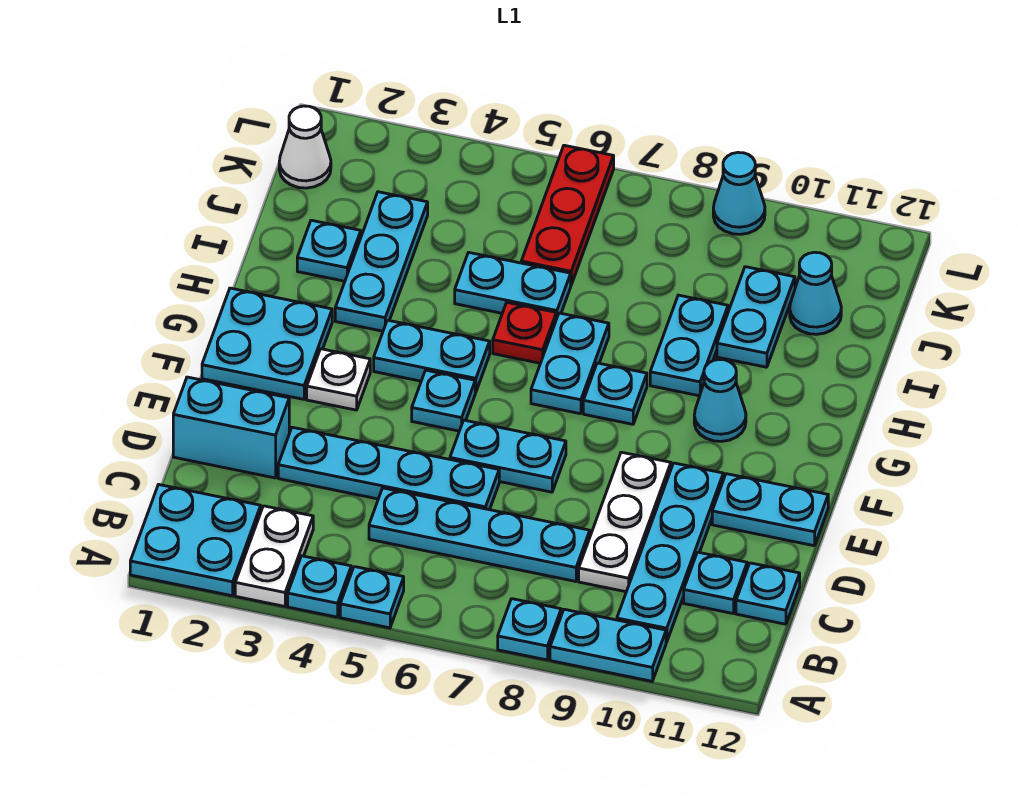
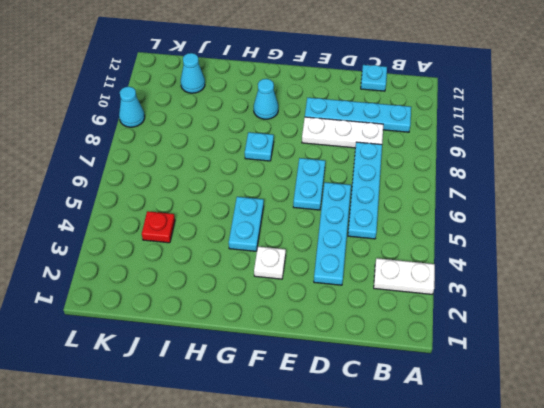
red 1x1 plate [142,211,175,243] -> red 1x1 plate moved to [493,303,556,363]
none -> cyan 2x2 plate [130,484,261,596]
none -> cyan 1x1 plate [288,556,351,617]
none -> cyan 1x1 plate [340,567,404,628]
none -> cyan 1x1 plate [498,599,561,660]

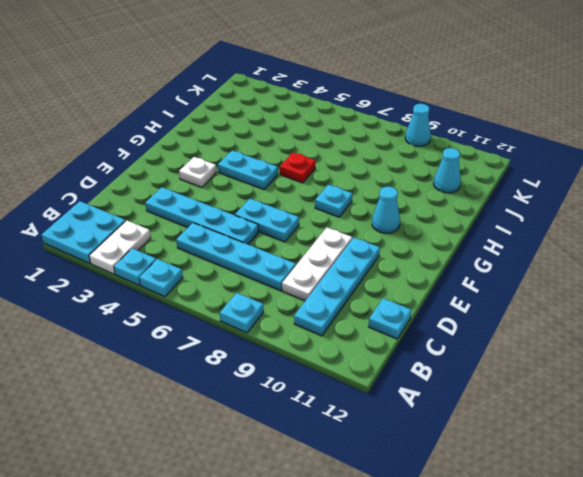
none -> cyan 1x2 plate [550,609,666,681]
none -> cyan 1x1 plate [684,552,747,613]
none -> cyan 1x2 brick [173,377,289,478]
none -> cyan 1x2 plate [712,474,828,546]

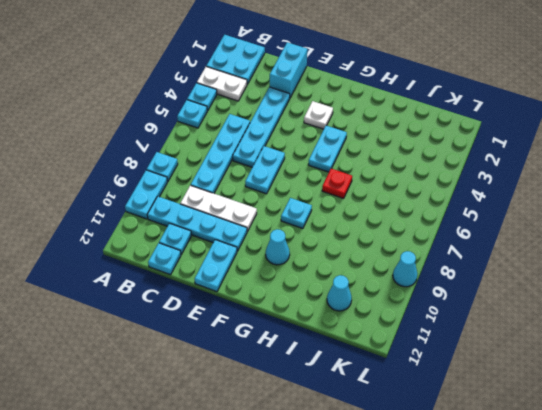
none -> cyan 2x2 plate [202,288,332,399]
none -> cyan 1x1 plate [412,370,475,431]
none -> cyan 1x2 plate [531,313,609,414]
none -> cyan 1x3 plate [335,192,428,331]

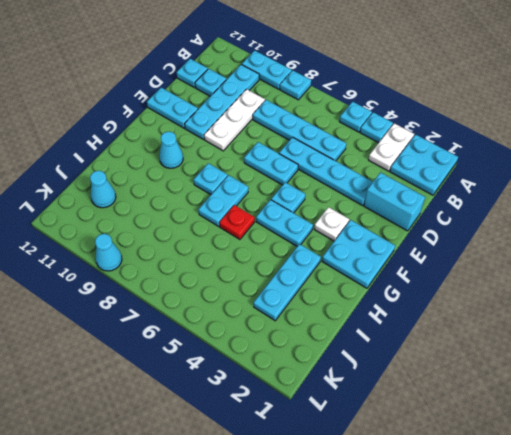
none -> cyan 1x2 plate [650,295,728,396]
none -> cyan 1x1 plate [297,220,361,281]
none -> cyan 1x2 plate [455,252,571,319]
none -> cyan 1x2 plate [717,267,795,367]

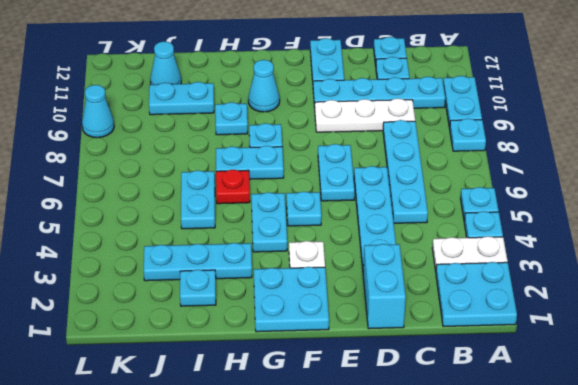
cyan 1x1 plate [215,102,248,135] -> cyan 1x2 plate [650,295,728,396]
none -> red 1x3 plate [521,145,614,285]
none -> white 1x1 cone [279,106,331,188]

